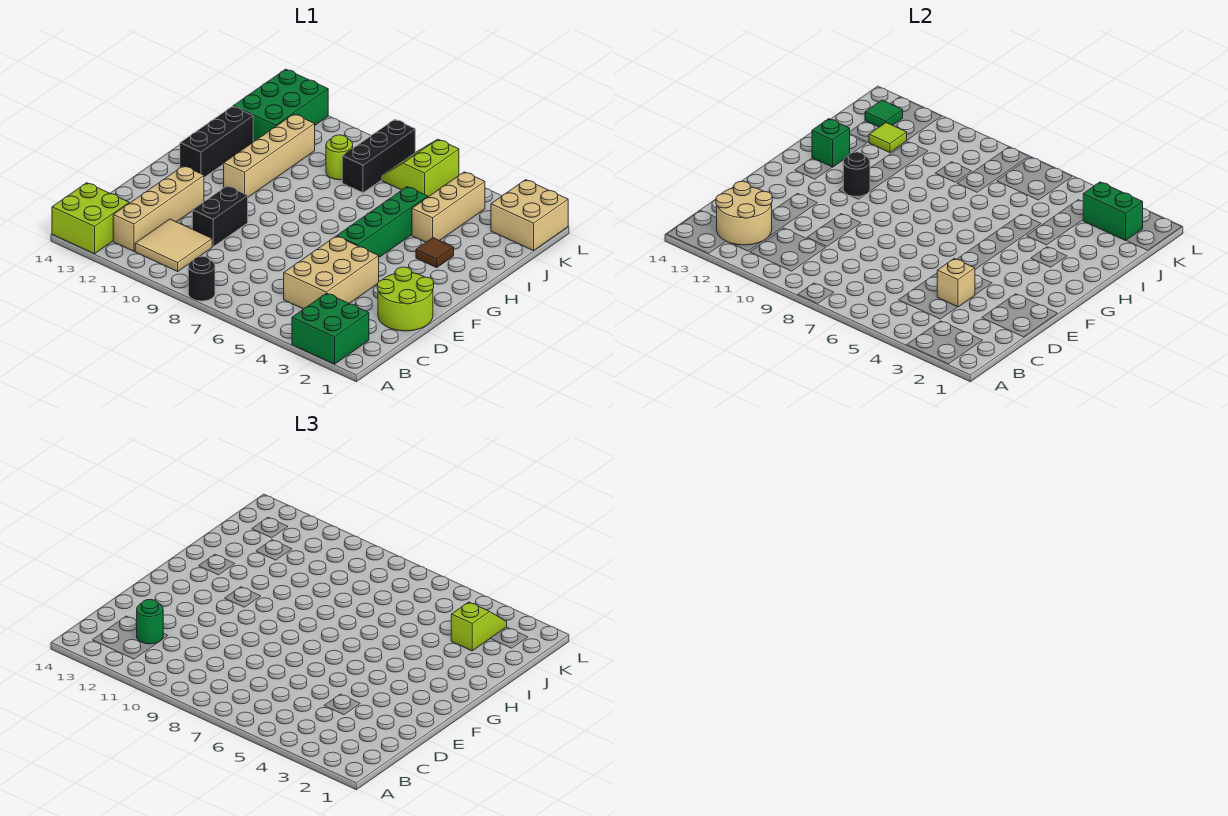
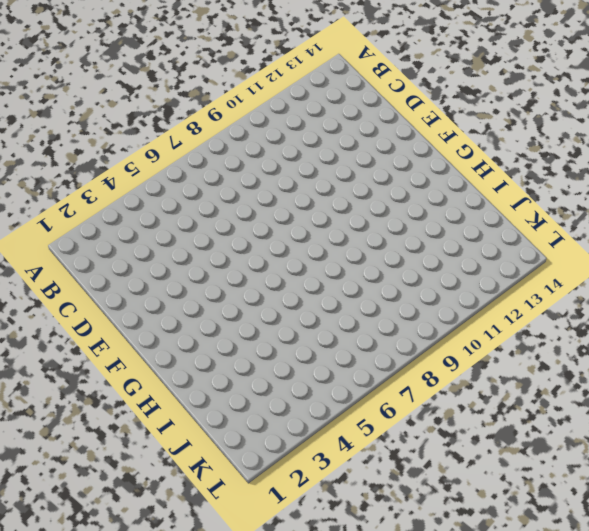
none -> green 2x2 brick [292,293,369,364]
none -> black 1x1 round brick [188,256,215,301]
none -> lime 2x2 brick [52,183,129,254]

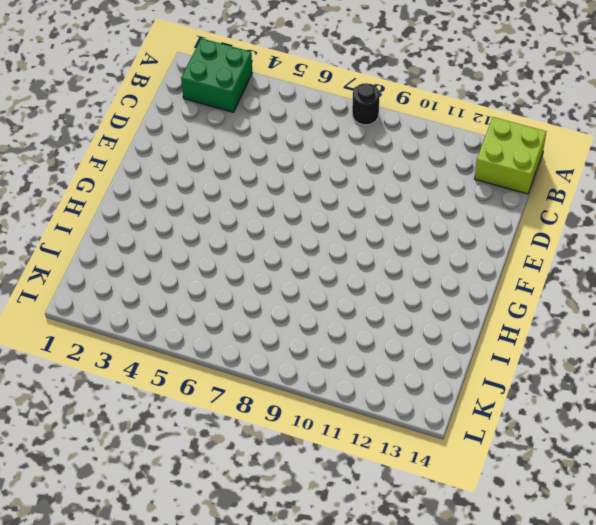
none -> tan 2x2 tile [135,219,212,271]
none -> tan 1x4 brick [113,166,204,251]
none -> tan 2x3 brick [284,236,379,309]

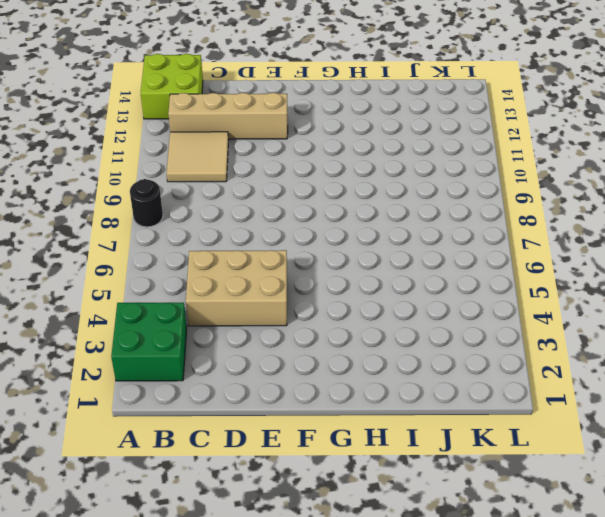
none -> lime 2x2 round brick [377,267,434,331]
none -> black 1x2 brick [192,186,248,247]
none -> green 1x4 brick [337,187,428,257]

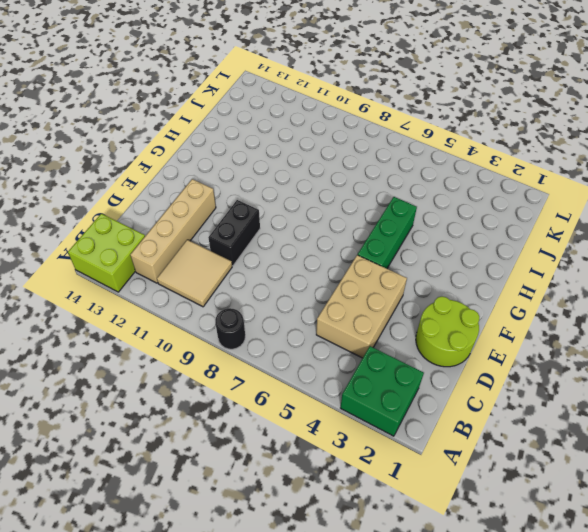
green 1x3 brick [358,197,417,269] -> green 1x4 brick [337,187,428,257]
none -> tan 1x4 brick [224,114,315,197]
none -> black 1x3 brick [180,106,253,177]
none -> brown 1x1 tile [416,238,454,268]

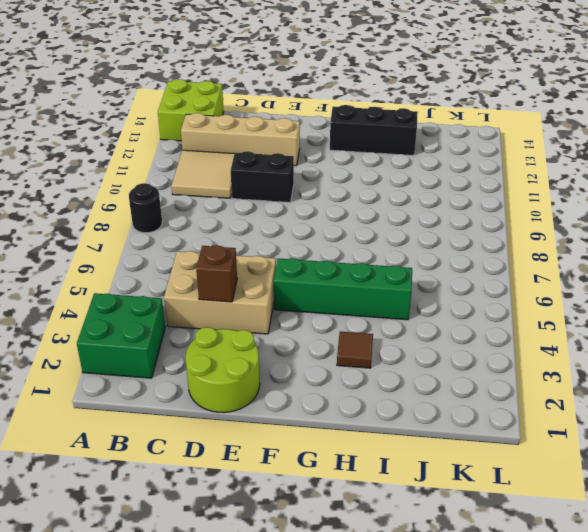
brown 1x1 brick [196,245,237,302] -> tan 1x1 brick [937,259,975,307]
none -> tan 1x4 brick [224,114,315,197]
none -> tan 1x3 brick [412,172,485,242]
none -> black 1x3 brick [342,119,415,193]

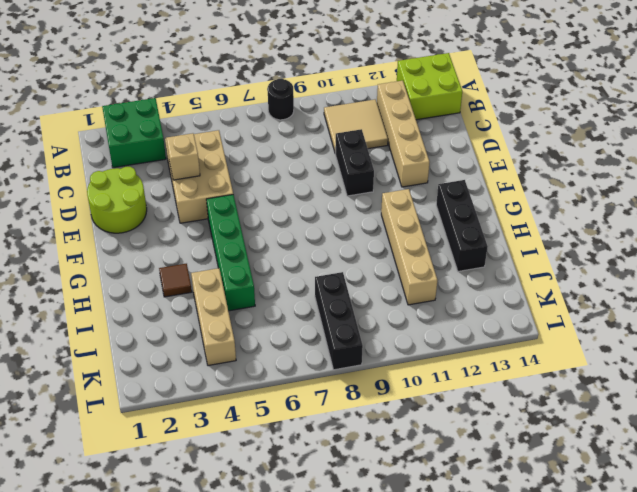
none -> lime 1x1 round brick [326,135,353,180]
none -> green 2x3 brick [233,69,328,142]
none -> tan 2x2 brick [491,180,568,251]

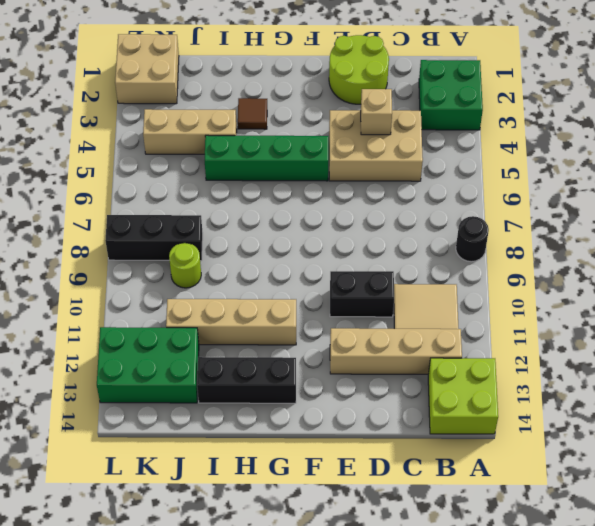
none -> lime 2x2 slope [382,139,459,197]
none -> tan 2x2 round brick [716,181,772,245]
none -> black 1x1 round brick [843,152,870,196]

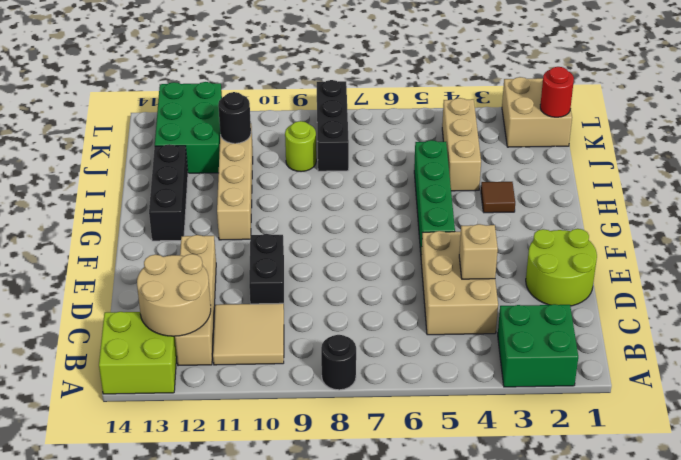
black 1x1 round brick [218,92,251,143] -> black 1x1 round brick moved to [843,152,870,196]
red 1x1 round brick [540,67,574,117] -> none
none -> lime 2x2 slope [382,139,459,197]
none -> green 1x1 brick [812,119,850,167]
none -> lime 1x1 tile [869,123,907,153]

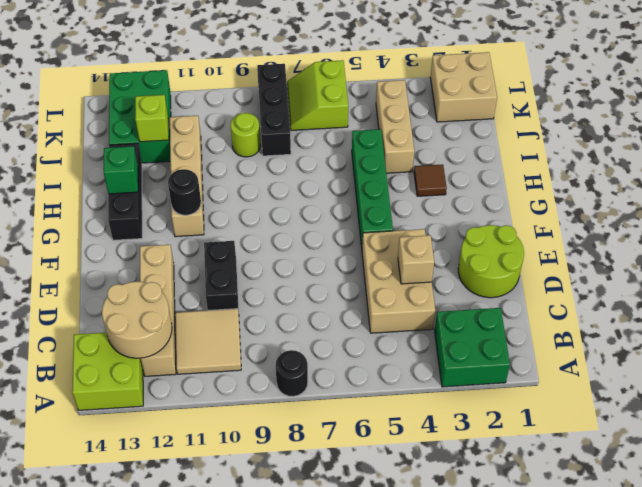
lime 1x1 brick [135,95,169,142] -> lime 1x1 tile [869,123,907,153]
none -> green 1x2 brick [1083,182,1143,241]
none -> green 1x1 tile [865,100,903,127]
none -> green 1x1 round brick [137,599,163,644]

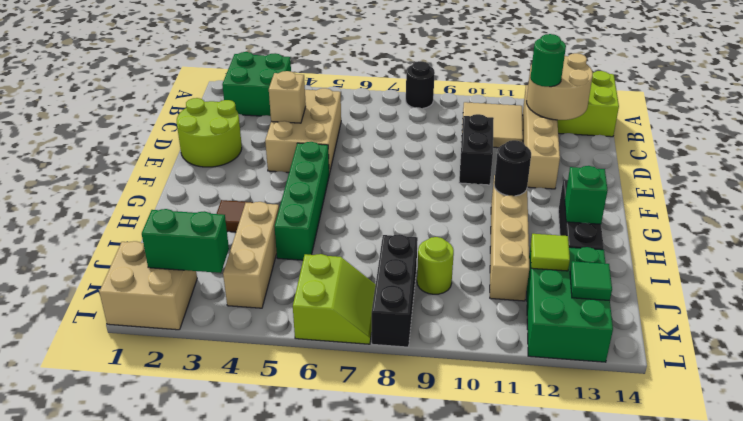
none -> lime 1x2 slope [451,602,507,651]

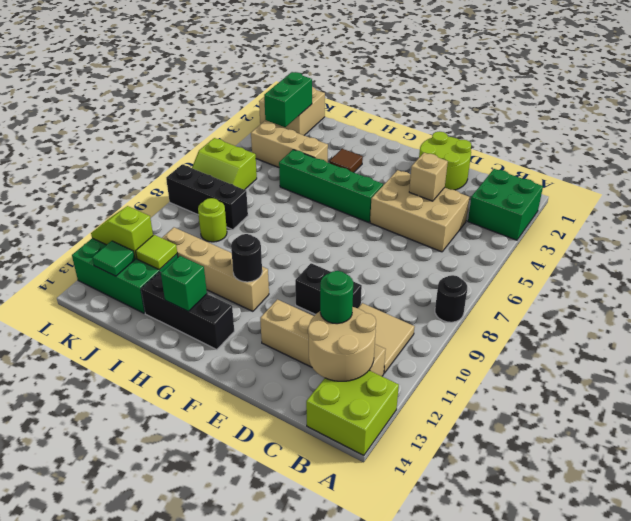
lime 1x2 slope [91,206,153,259] -> lime 1x2 slope moved to [451,602,507,651]

